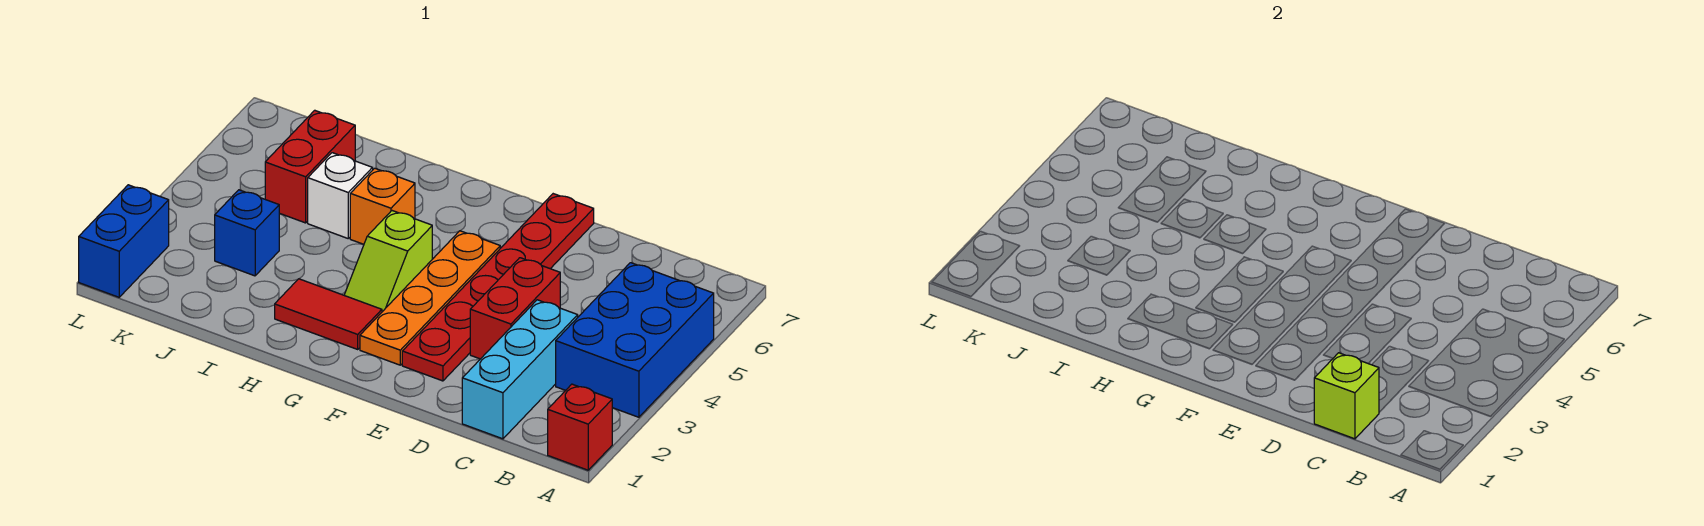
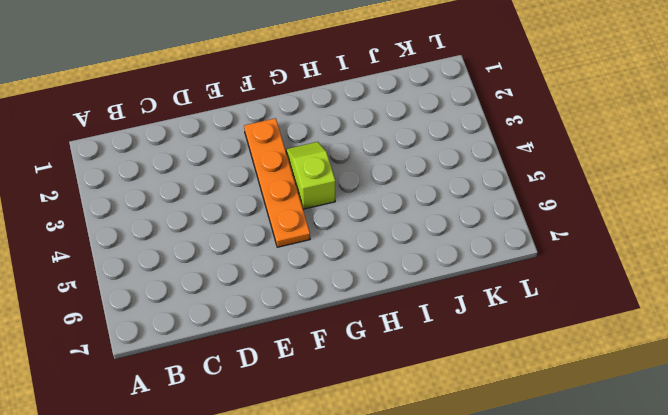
none -> red 1x1 brick [548,384,612,470]
none -> blue 2x3 brick [556,263,714,417]
none -> cyan 1x3 brick [462,300,578,439]

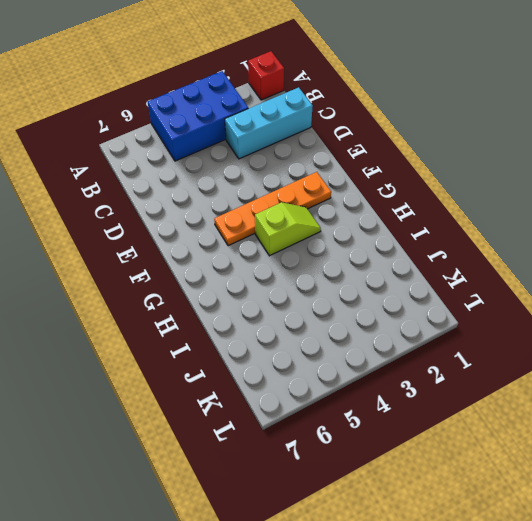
none -> red 1x2 brick [470,258,560,359]
none -> red 1x6 plate [402,194,594,381]
none -> red 1x2 tile [275,279,382,349]

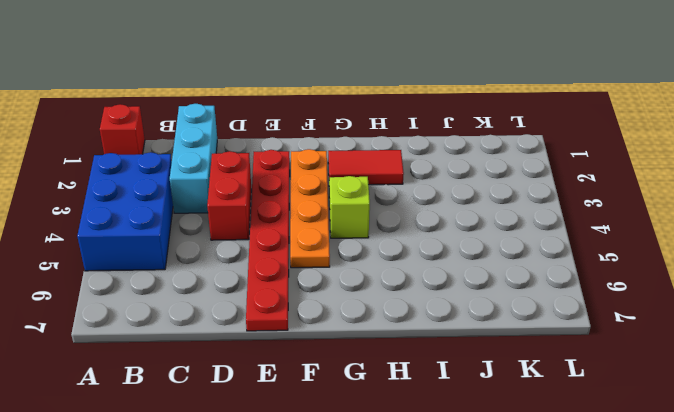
none -> orange 1x1 brick [350,168,415,244]
none -> white 1x1 brick [308,153,373,238]
none -> blue 1x1 brick [215,190,279,276]

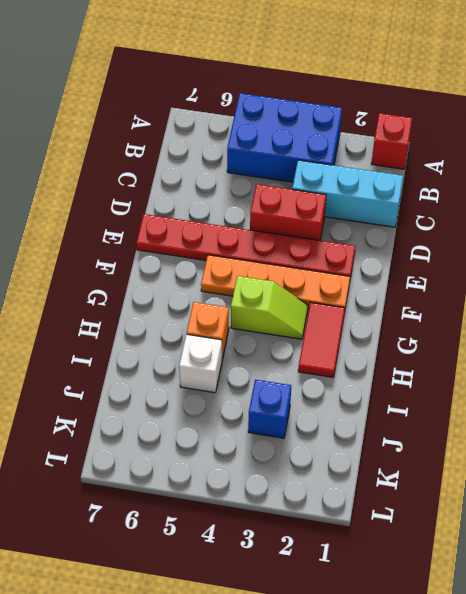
none -> red 1x2 brick [265,110,355,223]
none -> blue 1x2 brick [79,185,169,297]
none -> lime 1x1 brick [1314,353,1379,439]

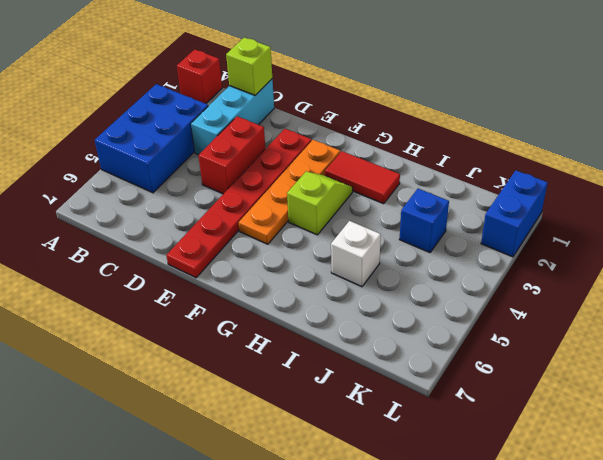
none -> orange 1x1 brick [350,168,415,244]
none -> red 1x2 brick [265,110,355,223]

